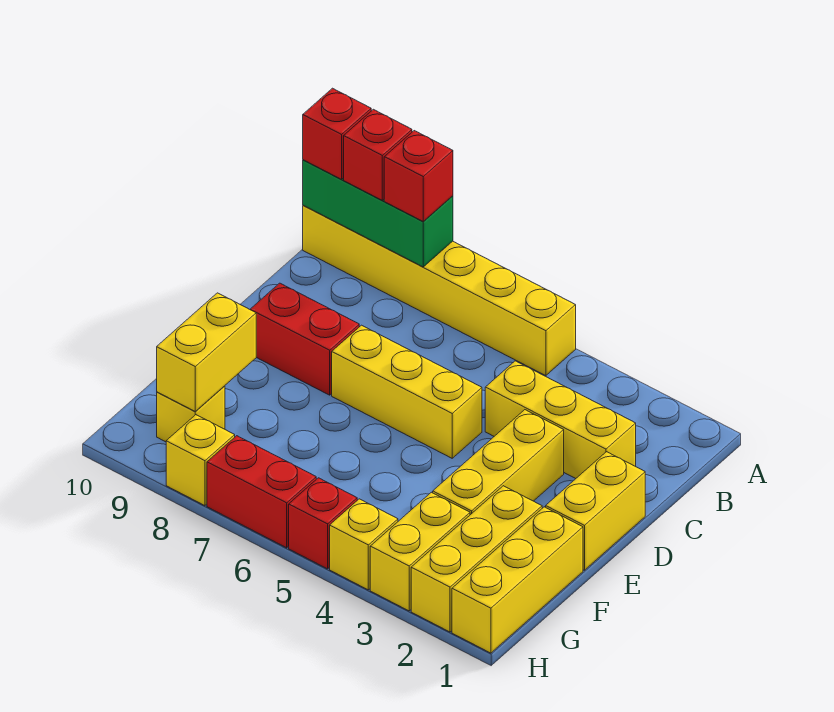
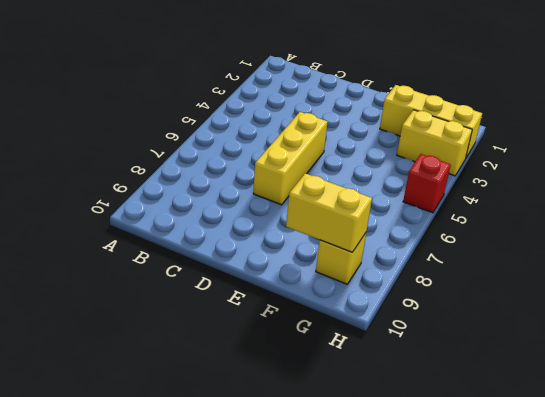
none -> yellow 1x6 brick [303,206,576,376]
none -> yellow 1x3 brick [485,361,636,479]
none -> yellow 1x2 brick [546,452,645,570]

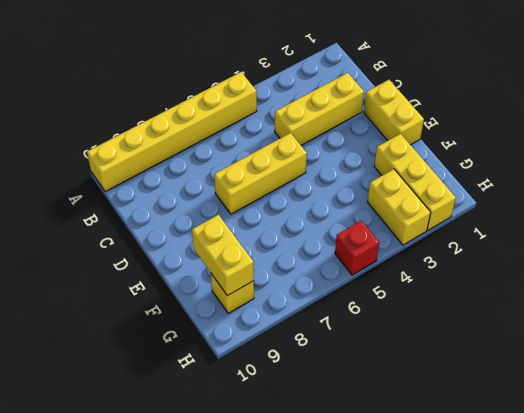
none -> yellow 1x3 brick [433,410,564,515]
none -> red 1x2 brick [250,283,359,395]
none -> yellow 1x3 brick [452,507,583,653]

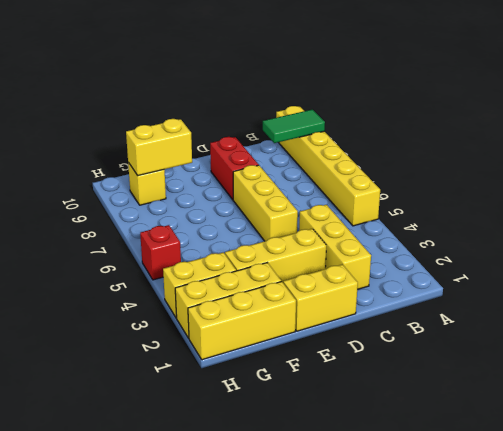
green 1x2 tile [263,109,325,143] -> green 1x3 brick [303,160,453,267]
none -> yellow 1x1 brick [330,499,398,590]
none -> red 1x2 brick [207,436,316,548]
none -> yellow 1x1 brick [166,415,235,506]

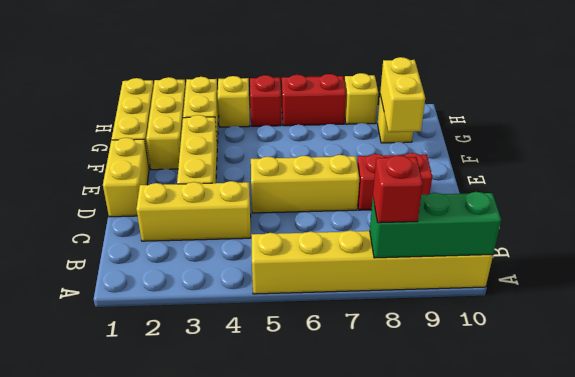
none -> red 1x1 brick [344,109,412,200]
none -> red 1x1 brick [303,88,371,179]

